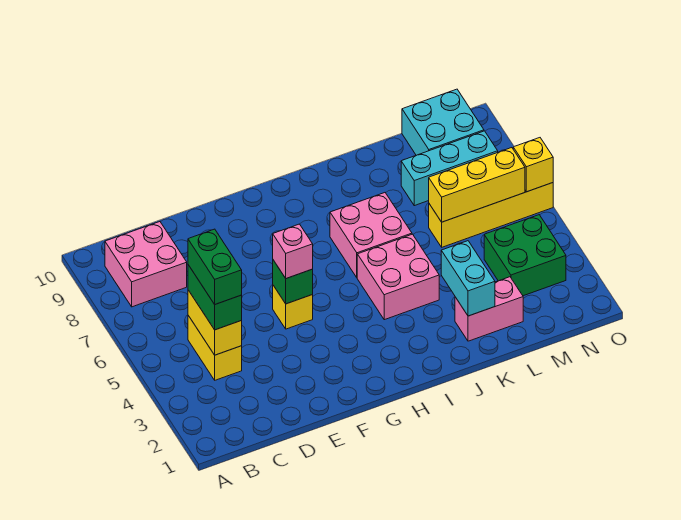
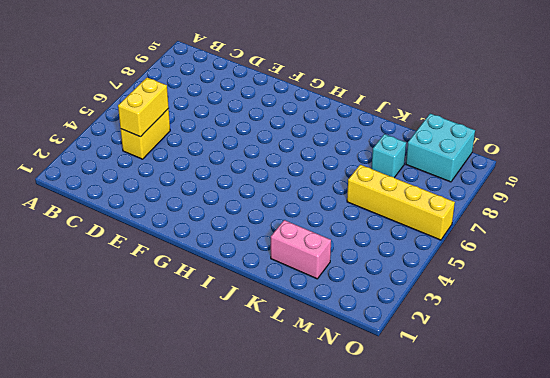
cyan 1x1 brick [371,134,406,178] -> cyan 1x3 brick [401,131,498,206]
none -> pink 2x2 brick [105,222,187,307]
none -> yellow 1x1 brick [273,285,313,329]
none -> pink 2x2 brick [357,234,439,320]

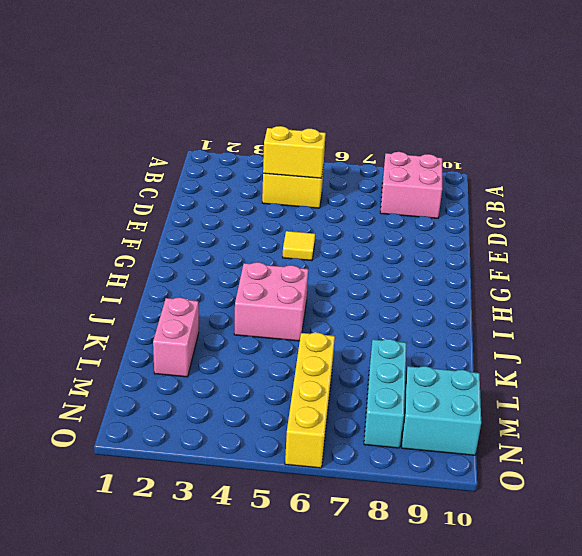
yellow 1x1 tile [283,231,315,261] -> yellow 1x1 brick [273,285,313,329]
none -> pink 2x2 brick [330,193,412,277]
none -> green 2x2 brick [484,215,566,296]
none -> green 1x1 brick [273,260,313,304]

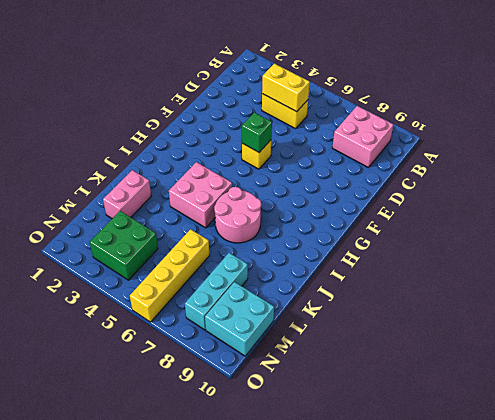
pink 2x2 round brick [214,187,261,243] -> pink 2x2 brick [330,193,412,277]
none -> cyan 1x2 brick [441,241,495,316]
none -> yellow 1x3 brick [429,148,525,222]
none -> yellow 1x1 brick [513,138,553,192]

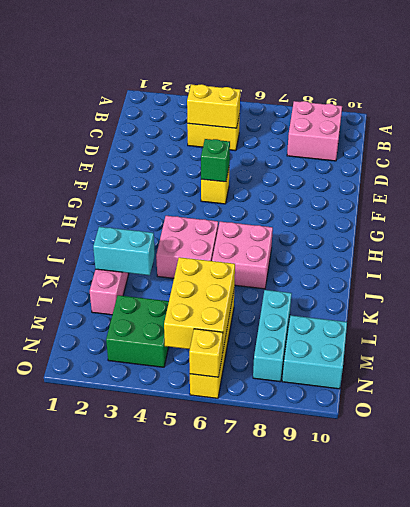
yellow 2x3 brick [164,257,235,349] -> yellow 1x3 brick [429,148,525,222]
none -> green 1x2 brick [188,265,242,330]
none -> pink 1x1 brick [273,224,313,279]
none -> green 1x2 brick [188,229,242,304]

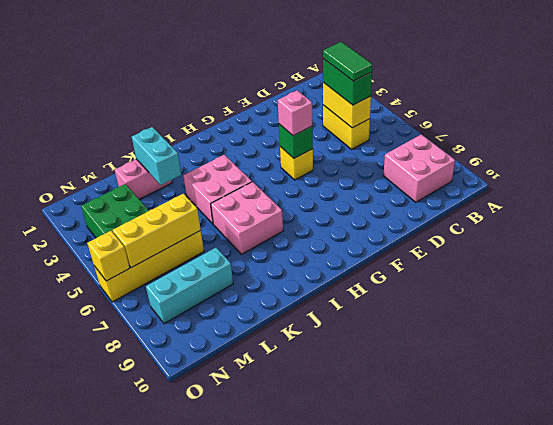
green 1x2 tile [323,42,372,81] -> green 1x2 brick [188,229,242,304]
none -> cyan 2x2 brick [402,89,484,155]

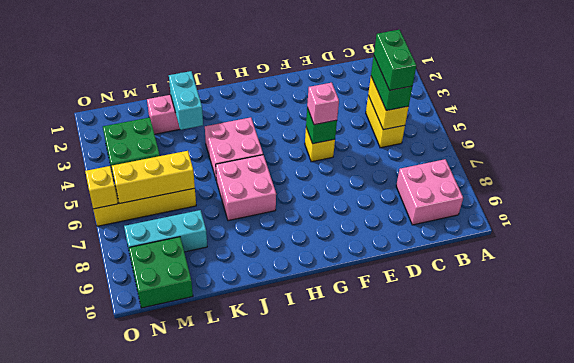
green 2x2 brick [129,237,193,308] -> cyan 2x2 brick [402,89,484,155]

